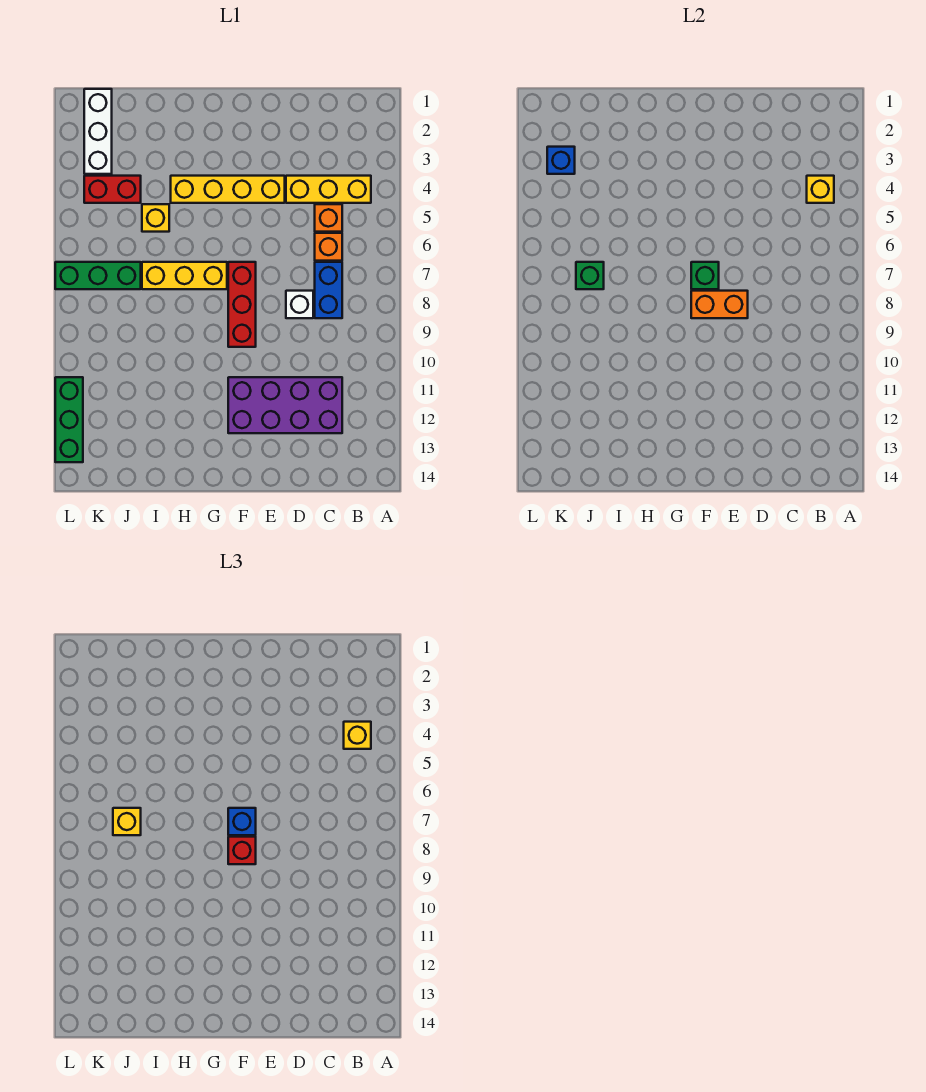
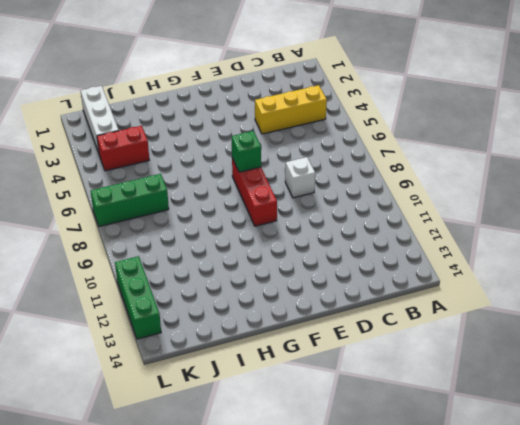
none -> orange 1x1 brick [315,204,342,232]
none -> orange 1x1 brick [315,233,342,261]
none -> blue 1x2 brick [315,262,342,318]

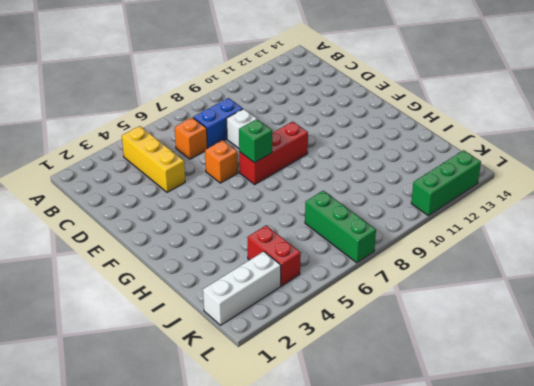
orange 1x1 brick [205,140,238,183] -> orange 1x1 brick moved to [315,204,342,232]
none -> purple 2x4 brick [228,377,342,433]
none -> yellow 1x4 brick [171,176,285,203]
none -> yellow 1x3 brick [142,262,227,289]

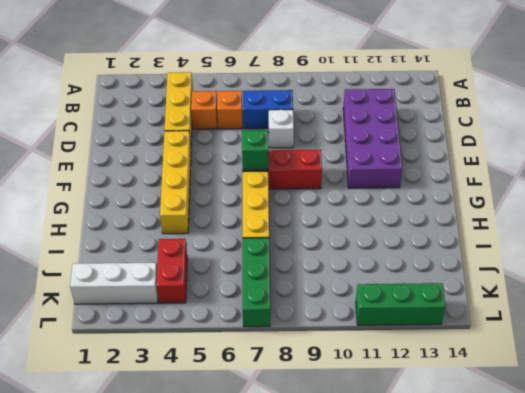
none -> yellow 1x1 brick [142,204,169,232]
none -> yellow 1x1 brick [807,176,834,203]
none -> orange 1x2 brick [691,291,748,318]

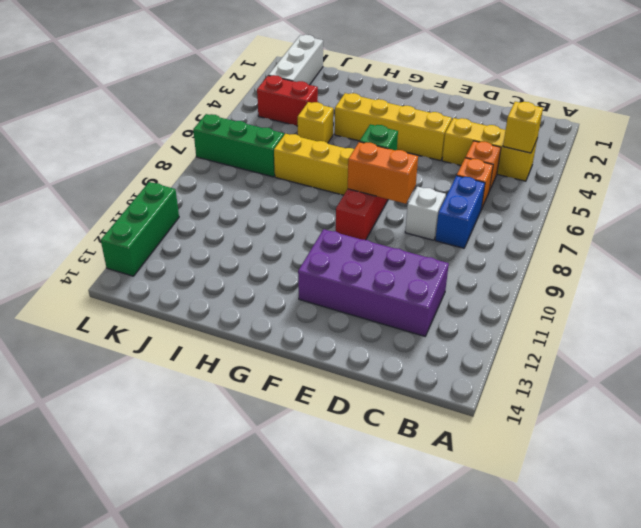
none -> green 1x1 brick [576,262,604,289]
none -> blue 1x1 brick [547,147,575,174]
none -> yellow 1x1 brick [344,722,371,749]

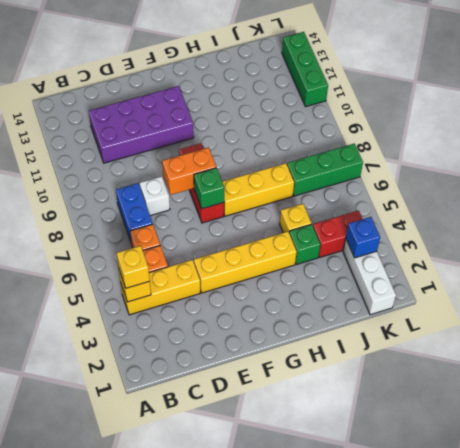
green 1x1 brick [289,224,320,265] -> green 1x1 brick moved to [576,262,604,289]
none -> blue 1x1 brick [228,808,256,835]
none -> red 1x1 brick [228,837,256,864]
none -> yellow 1x1 brick [113,808,141,835]

